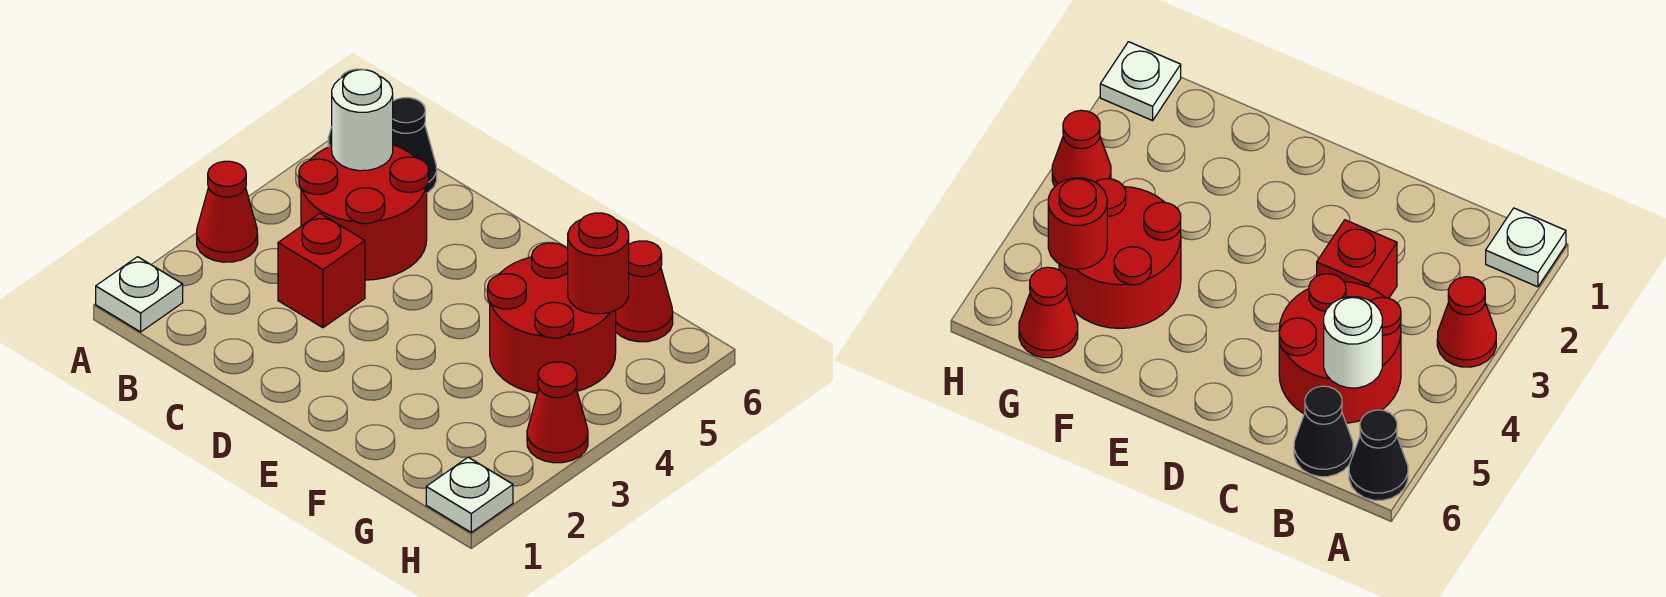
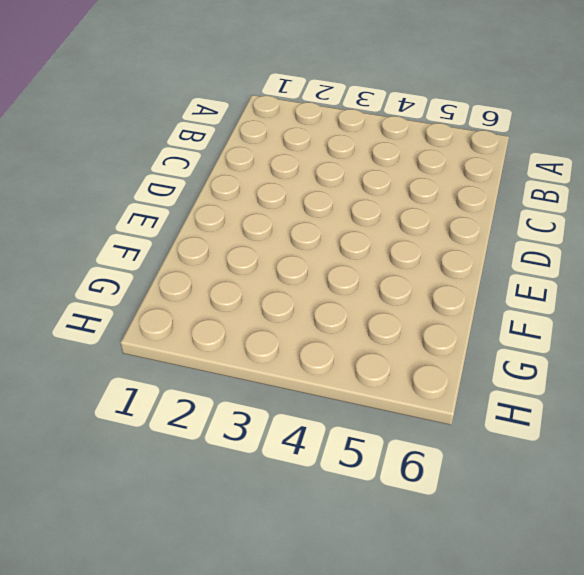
none -> white 1x1 plate [96,257,183,332]
none -> red 1x1 cone [197,161,258,262]
none -> black 1x1 cone [1349,410,1408,500]

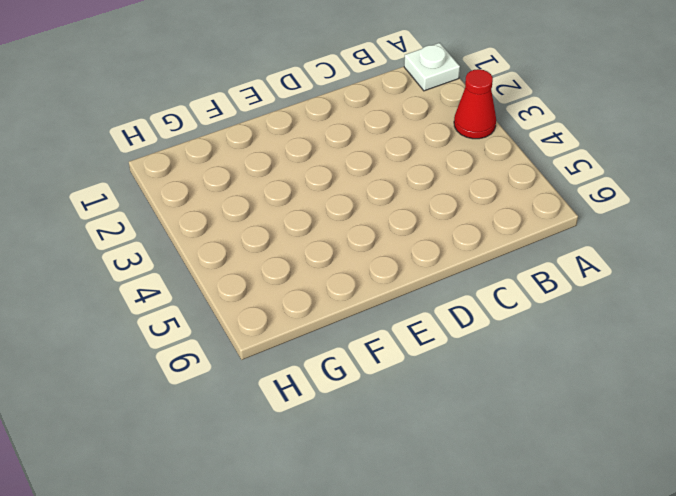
none -> black 1x1 cone [1349,410,1408,500]
none -> red 2x2 round brick [299,145,429,280]
none -> black 1x1 cone [393,98,437,193]

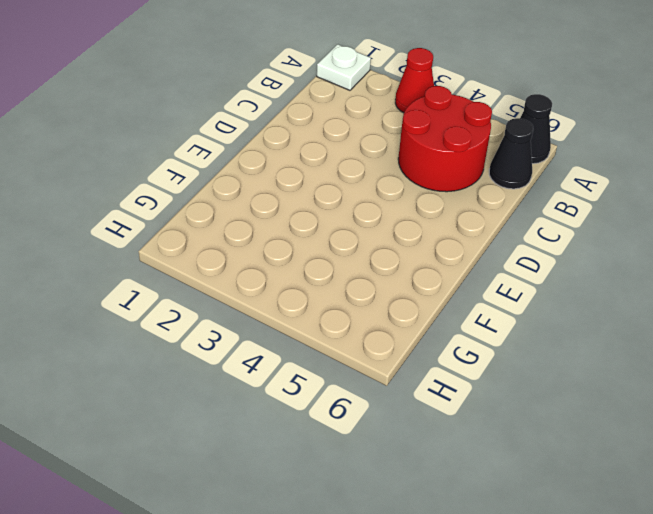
none -> red 1x1 brick [278,213,365,328]
none -> red 2x2 round brick [488,243,616,393]
none -> red 1x1 cone [616,241,673,342]

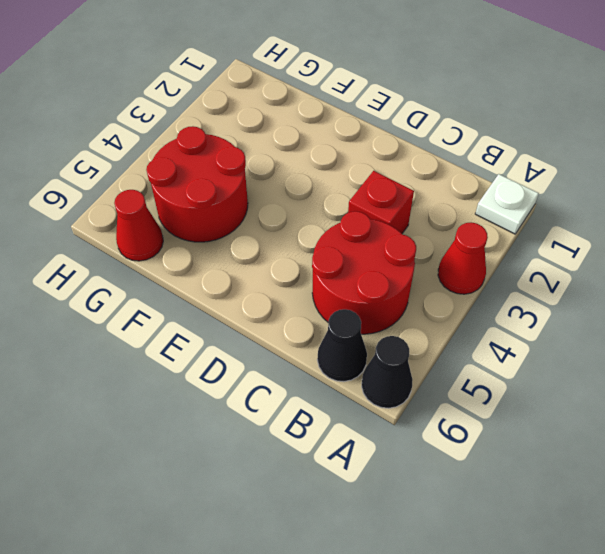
none -> white 1x1 plate [426,457,513,532]
none -> red 1x1 cone [527,362,588,463]
none -> white 1x1 round brick [332,70,393,171]

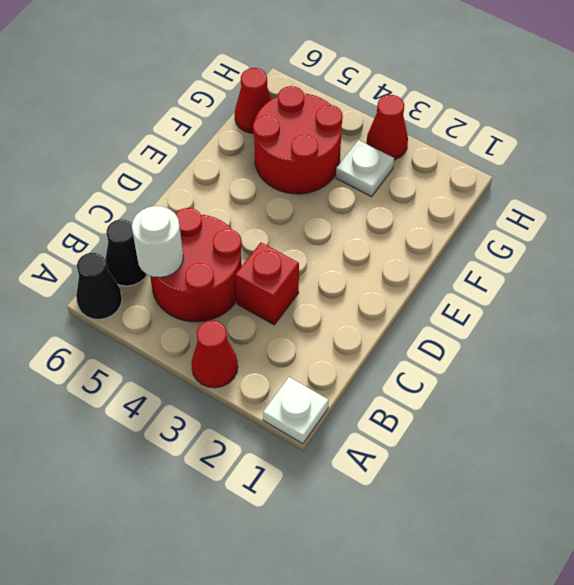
white 1x1 plate [336,140,394,197] -> white 1x1 plate moved to [426,457,513,532]
none -> red 1x1 round brick [568,213,629,314]

